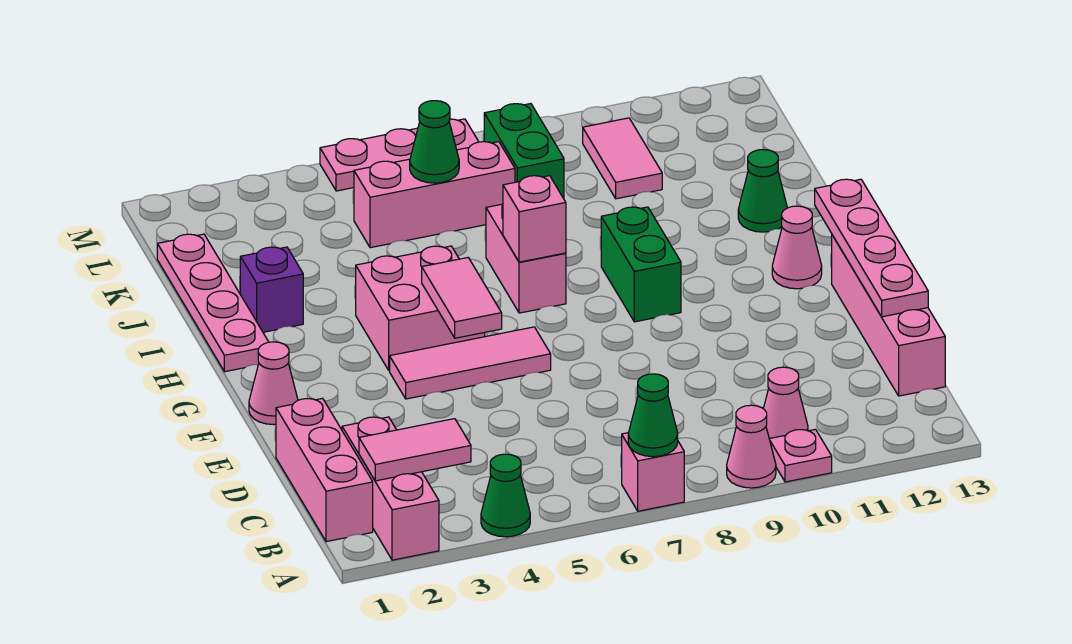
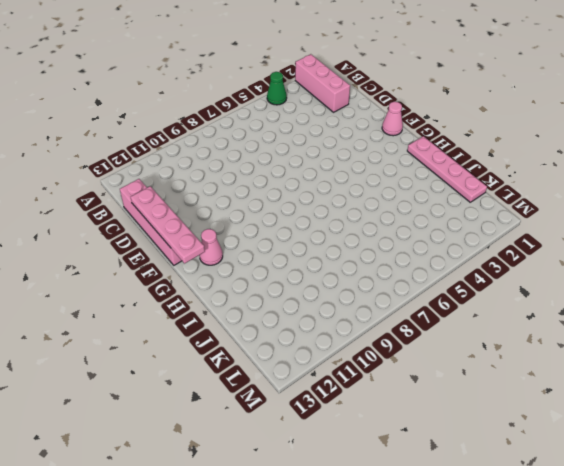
none -> pink 1x1 brick [622,433,684,511]
none -> pink 1x1 cone [727,405,776,488]
none -> pink 1x1 plate [769,429,832,482]

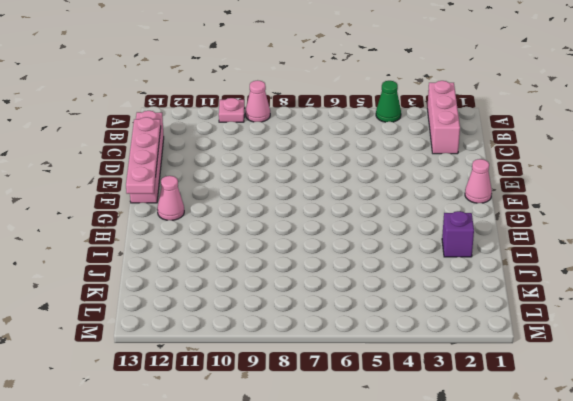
none -> pink 1x1 brick [622,433,684,511]
none -> pink 1x3 brick [276,398,373,542]
none -> pink 1x1 cone [763,367,808,439]

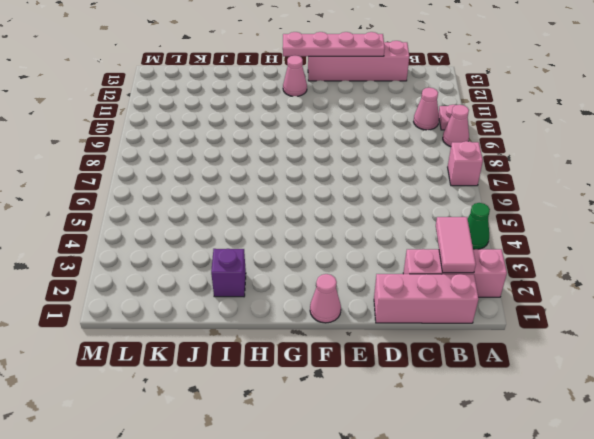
none -> pink 1x3 tile [390,327,551,399]
none -> pink 2x2 brick [356,246,485,371]
none -> green 1x2 brick [601,207,681,322]

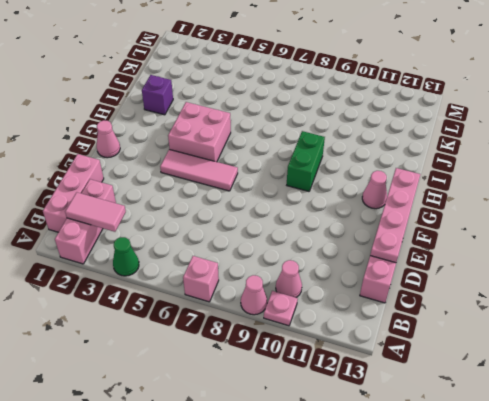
none -> pink 1x4 plate [157,234,268,372]
none -> pink 1x2 brick [486,204,566,313]
none -> green 1x1 cone [738,149,787,232]

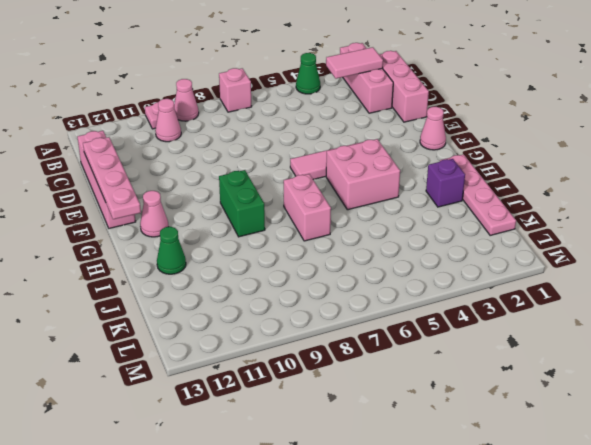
none -> pink 1x3 brick [354,142,515,248]
none -> green 1x2 brick [484,104,564,199]
none -> pink 1x2 tile [583,118,662,199]

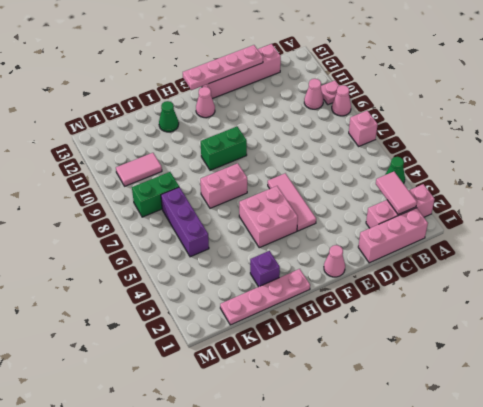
purple 1x3 brick [161,187,209,257] -> pink 1x3 brick [354,142,515,248]
none -> pink 1x3 plate [320,119,479,191]
none -> green 1x1 cone [628,374,678,457]
none -> pink 1x2 tile [422,258,502,338]

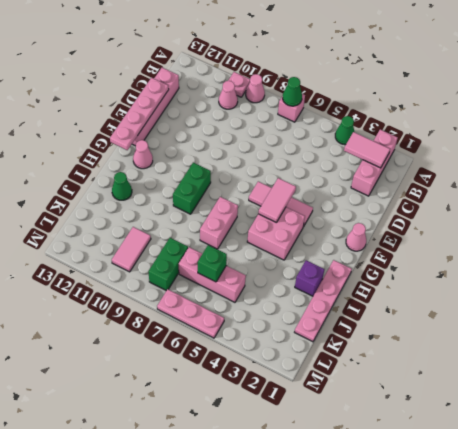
green 1x1 brick [198,245,227,282] -> green 1x1 cone [410,101,459,183]
none -> pink 1x3 brick [276,398,373,542]
none -> pink 1x1 brick [503,176,566,262]

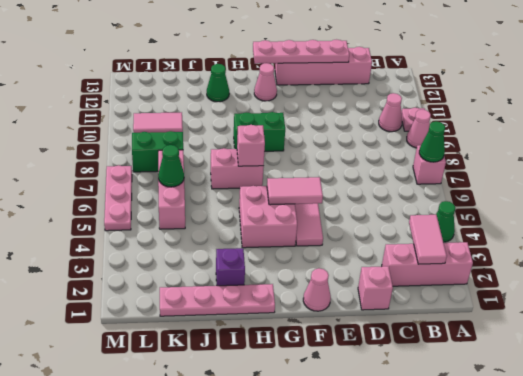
pink 1x1 brick [358,266,393,310] -> pink 1x3 brick [276,398,373,542]

